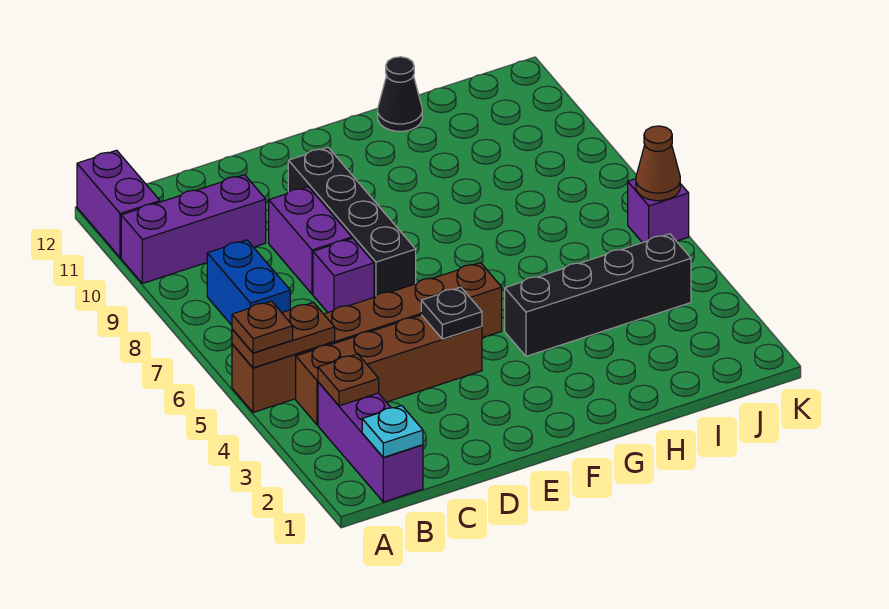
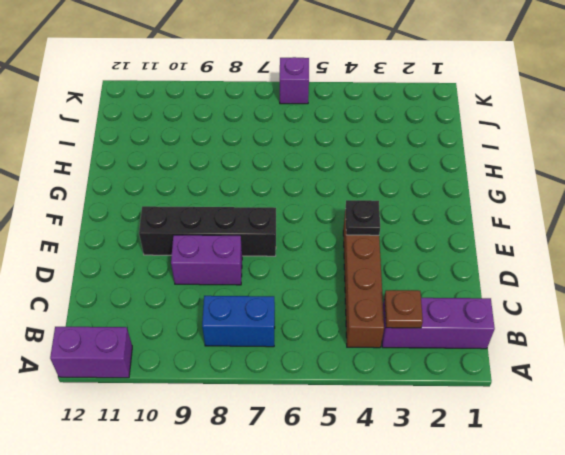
none -> brown 1x6 brick [232,263,502,412]
none -> purple 1x3 brick [121,175,266,283]
none -> purple 1x1 brick [313,238,374,312]

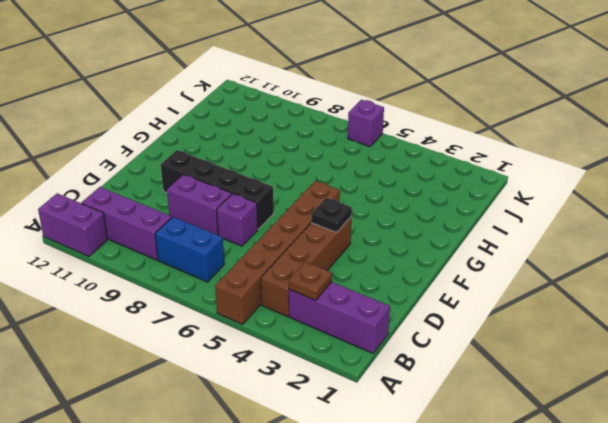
purple 1x3 brick [82,187,172,260] -> purple 1x3 brick turned to [121,175,266,283]
none -> black 1x4 brick [505,234,691,356]
none -> black 1x1 cone [378,57,422,131]
none -> brown 1x2 plate [232,302,335,368]

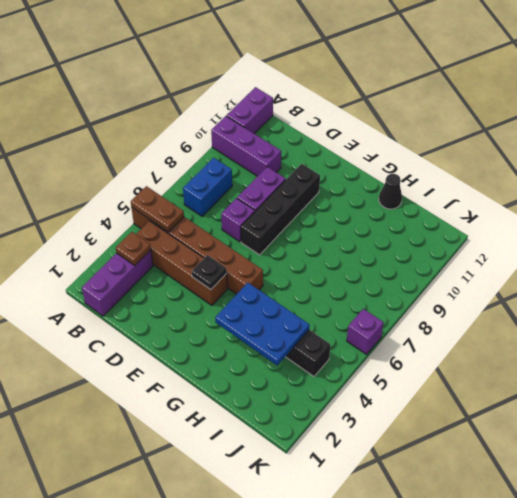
blue 2x3 plate [215,283,310,365] -> none
none -> cyan 1x1 plate [362,406,423,457]
none -> brown 1x1 cone [636,126,680,201]
none -> brown 1x1 plate [232,301,293,353]

